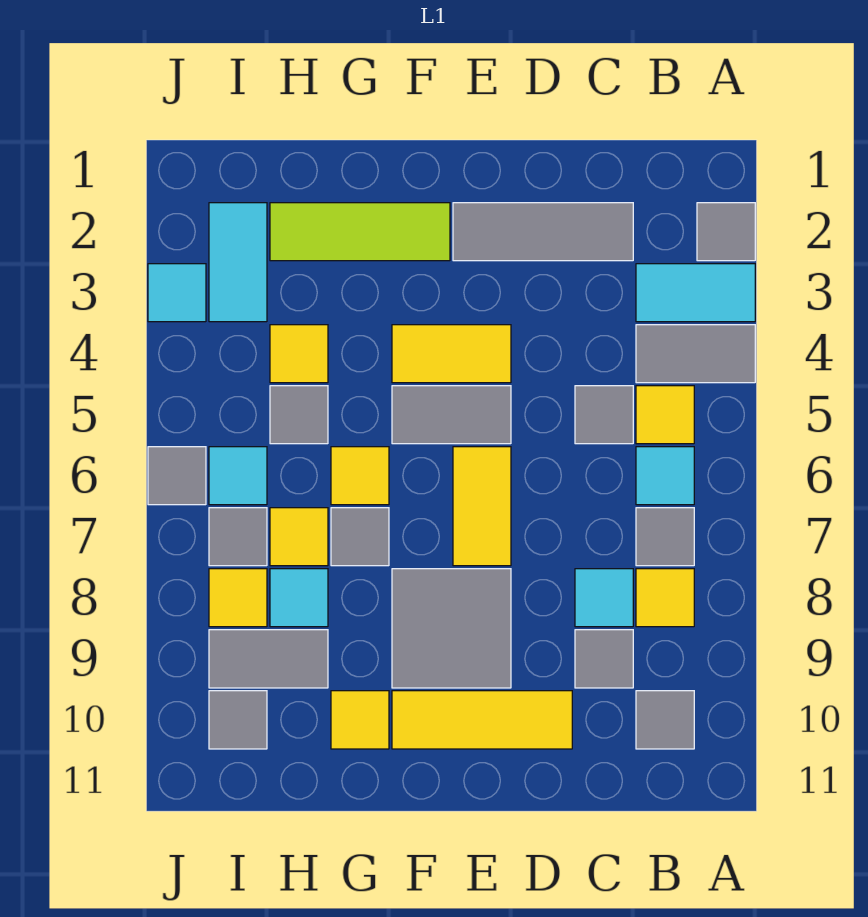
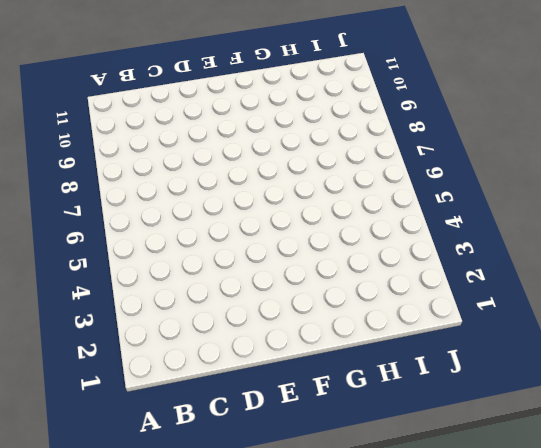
none -> grey 1x1 tile [697,203,755,261]
none -> cyan 1x2 tile [636,264,755,322]
none -> grey 1x2 tile [636,325,755,383]
none -> yellow 1x1 tile [636,386,694,444]

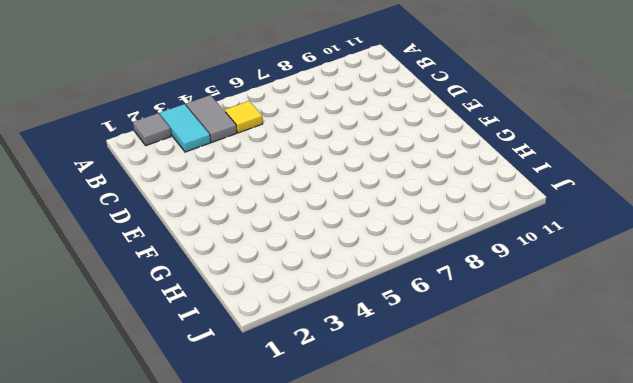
none -> cyan 1x1 tile [636,447,694,505]
none -> grey 1x1 tile [636,508,694,566]
none -> yellow 1x1 tile [636,569,694,627]
none -> grey 1x1 tile [636,691,694,749]

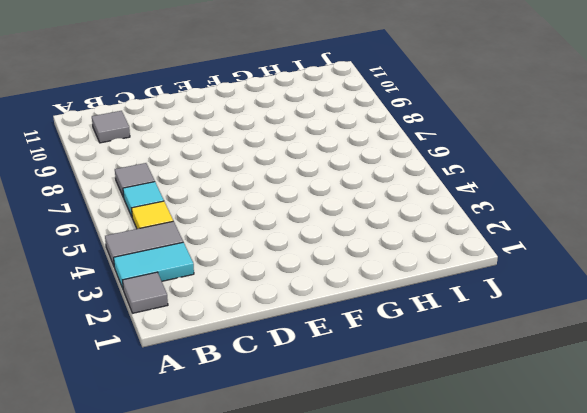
none -> yellow 1x1 tile [636,569,694,627]
none -> grey 1x3 tile [453,203,633,261]
none -> grey 1x1 tile [575,386,633,444]
none -> cyan 1x1 tile [575,569,633,627]

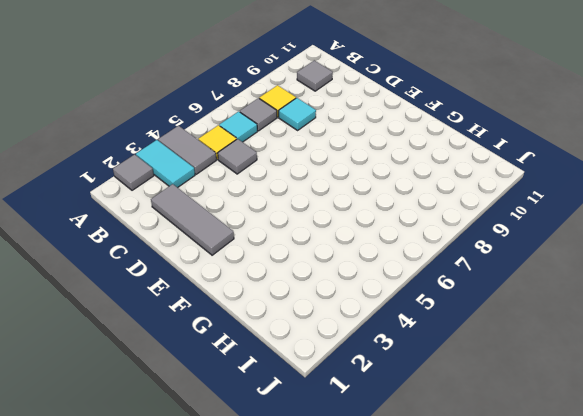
none -> grey 1x1 tile [575,630,633,688]
none -> yellow 1x3 tile [392,691,572,749]
none -> yellow 1x2 tile [392,325,511,383]
none -> grey 1x2 tile [392,386,511,444]

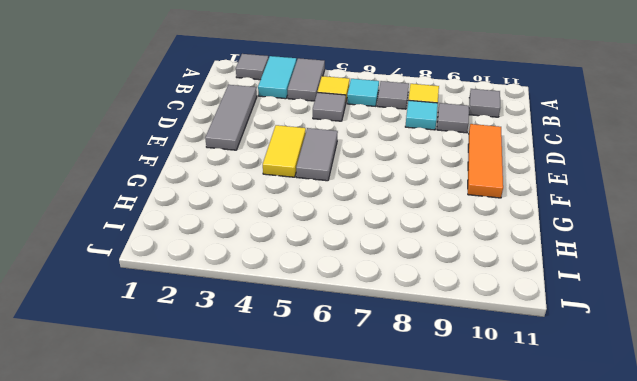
orange 1x3 tile [468,124,503,198] -> yellow 1x3 tile [392,691,572,749]
none -> yellow 1x2 tile [453,447,511,566]
none -> grey 2x2 tile [392,569,511,688]
none -> lime 1x3 tile [270,203,450,261]
none -> yellow 1x1 tile [331,447,389,505]

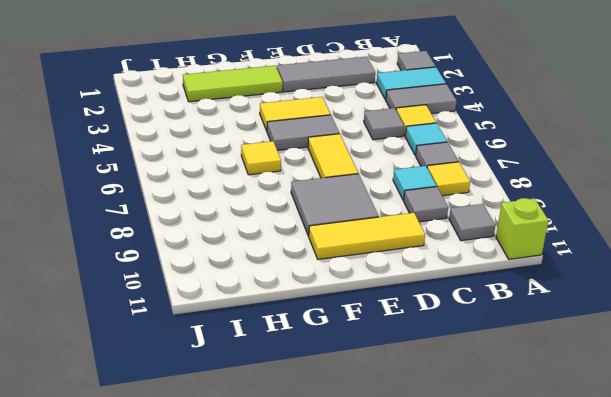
lime 1x1 brick [496,198,549,259] -> none
none -> grey 1x1 tile [331,508,389,566]
none -> yellow 1x1 tile [331,691,389,749]
none -> yellow 1x1 tile [270,325,328,383]
none -> grey 1x1 tile [270,386,328,444]

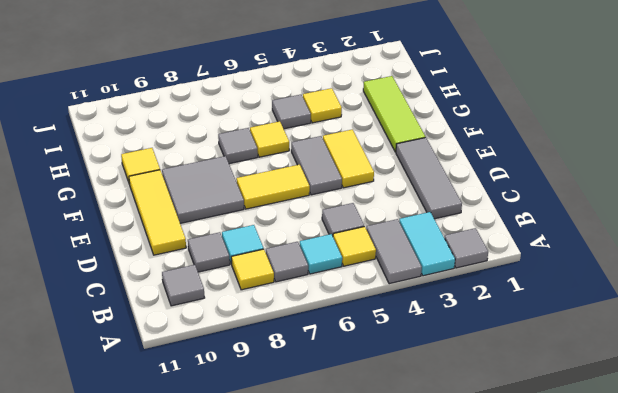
none -> yellow 1x1 tile [270,508,328,566]
none -> cyan 1x1 tile [270,569,328,627]
none -> grey 1x2 tile [209,630,328,688]
none -> cyan 1x2 tile [209,203,267,322]

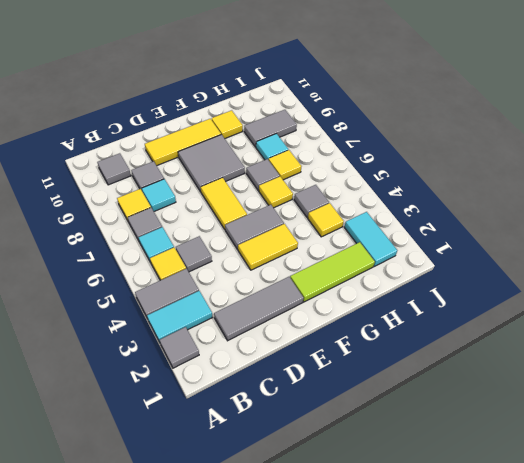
none -> cyan 1x1 tile [209,447,267,505]
none -> grey 1x1 tile [209,508,267,566]
none -> yellow 1x1 tile [209,569,267,627]
none -> grey 1x1 tile [209,691,267,749]

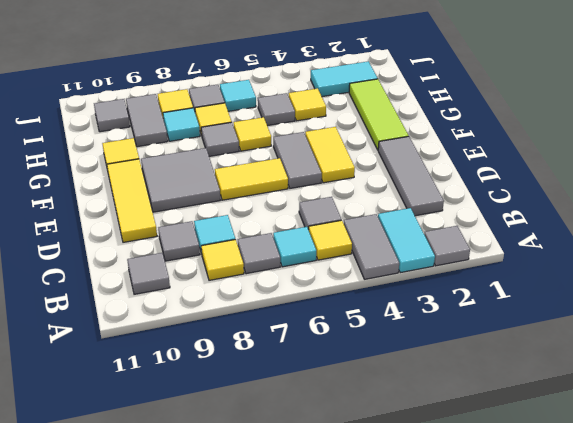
none -> cyan 1x1 tile [148,264,206,322]
none -> grey 1x1 tile [148,447,206,505]

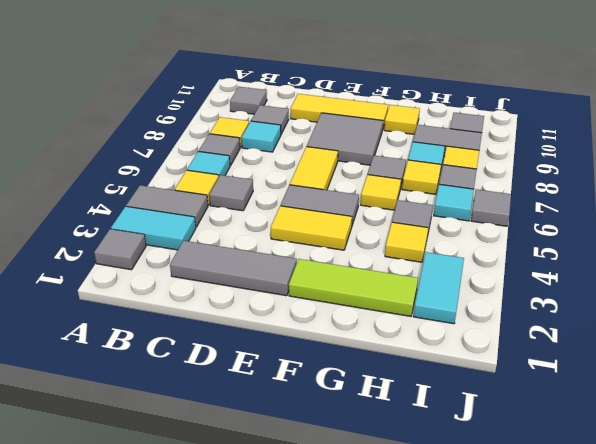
none -> cyan 1x1 tile [148,264,206,322]

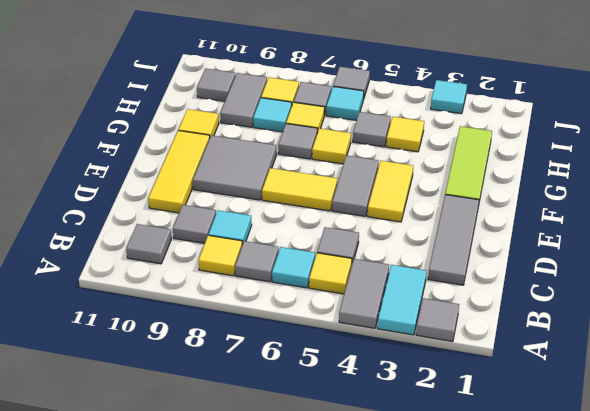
none -> cyan 1x2 tile [209,203,267,322]

